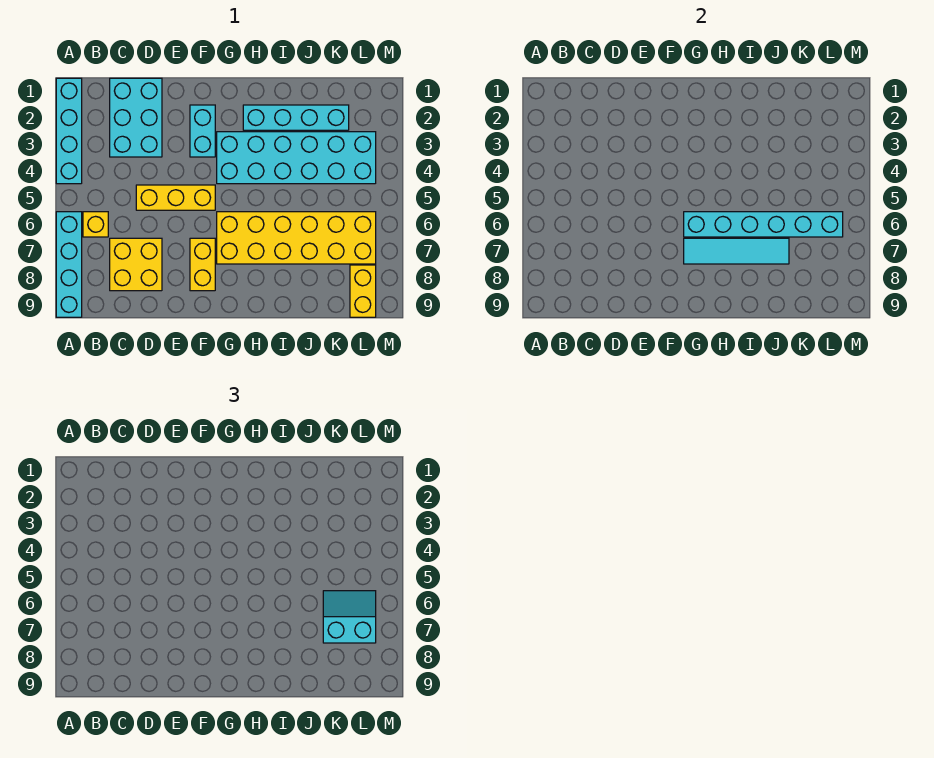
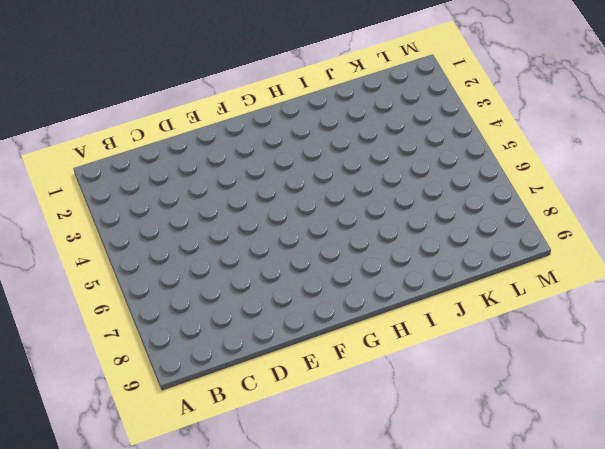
none -> cyan 1x4 brick [56,78,82,184]
none -> cyan 1x4 brick [56,212,82,317]
none -> yellow 1x1 brick [83,212,108,237]

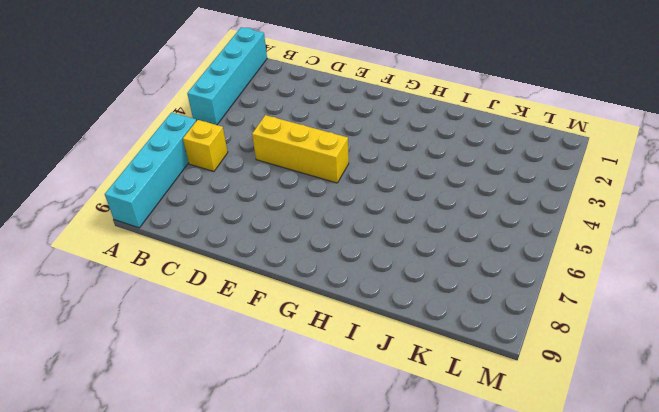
none -> cyan 2x3 brick [110,78,162,157]
none -> yellow 2x2 brick [110,238,162,291]
none -> cyan 1x2 brick [190,105,215,157]

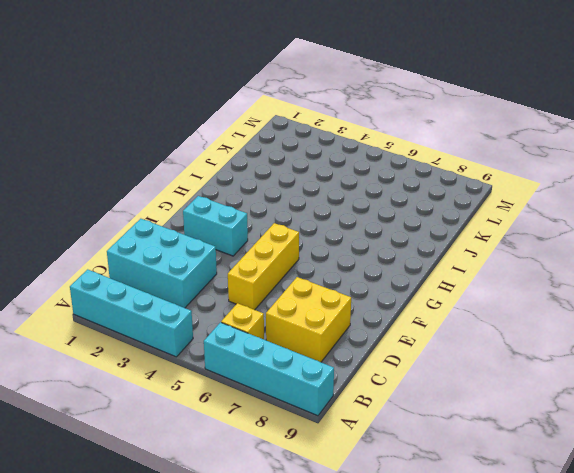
none -> yellow 1x2 brick [190,238,215,291]
none -> cyan 2x6 brick [217,132,376,184]
none -> yellow 2x6 brick [217,212,376,264]

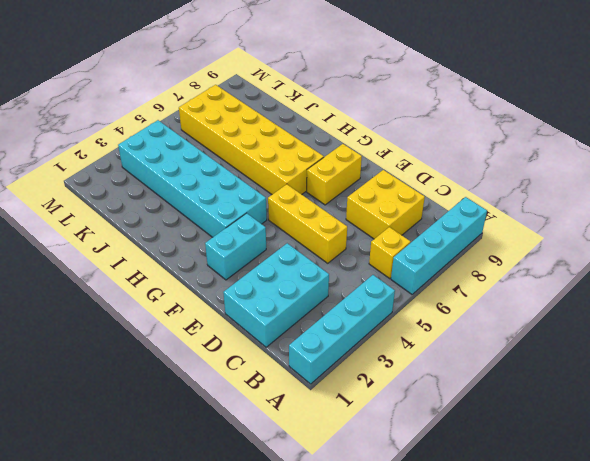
none -> cyan 1x4 brick [243,105,349,130]
none -> yellow 1x2 brick [350,265,376,317]
none -> cyan 1x6 brick [684,212,843,237]

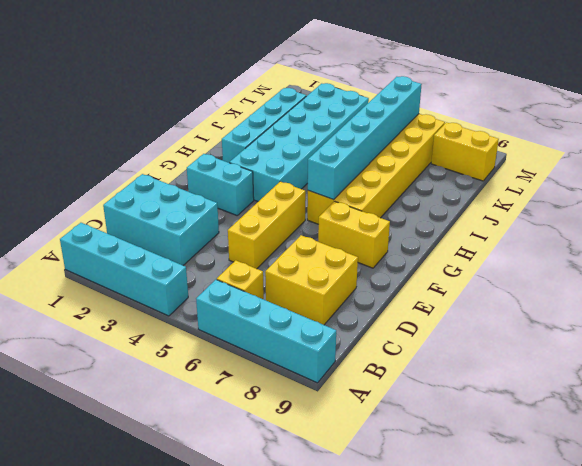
none -> cyan 1x4 tile [684,238,789,264]
none -> cyan 2x2 slope [323,591,376,643]

